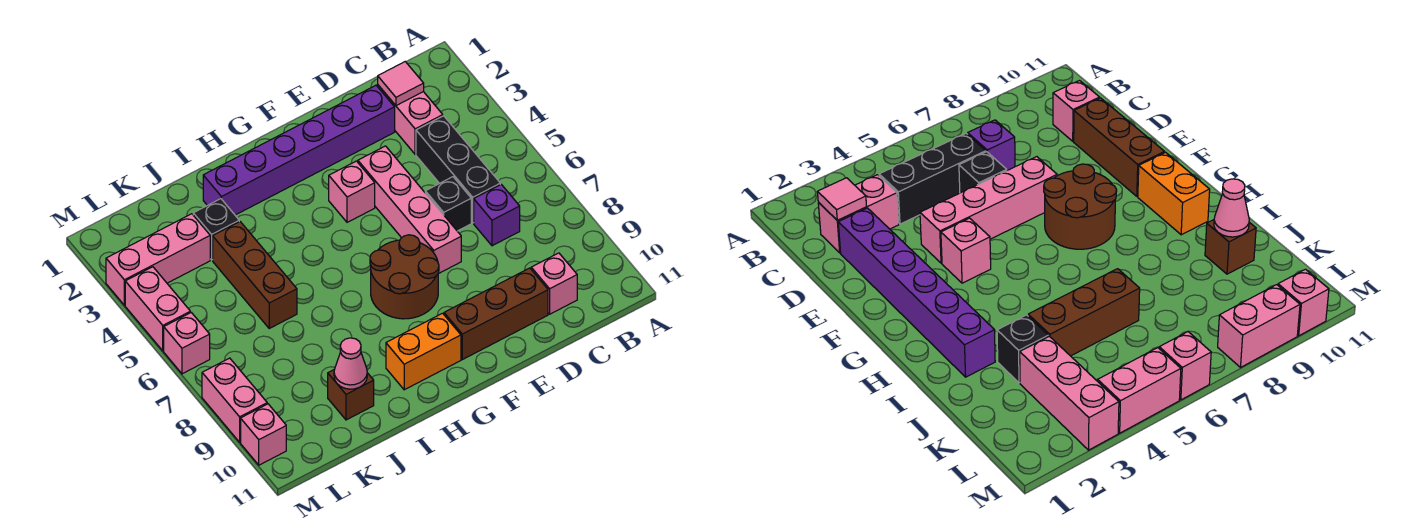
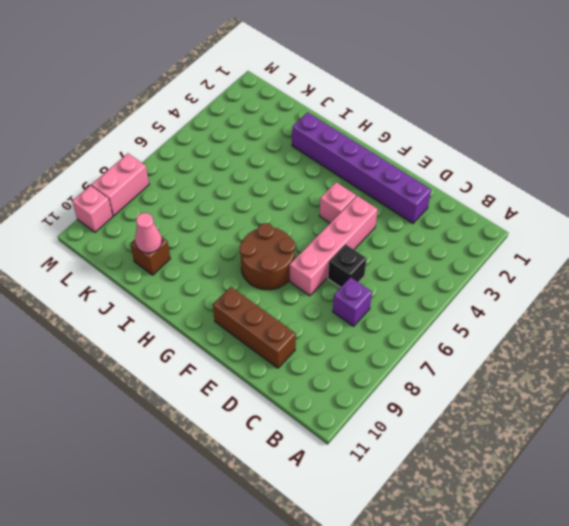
none -> pink 1x2 brick [378,85,443,154]
none -> black 1x3 brick [416,116,500,223]
none -> pink 1x1 brick [531,253,577,314]

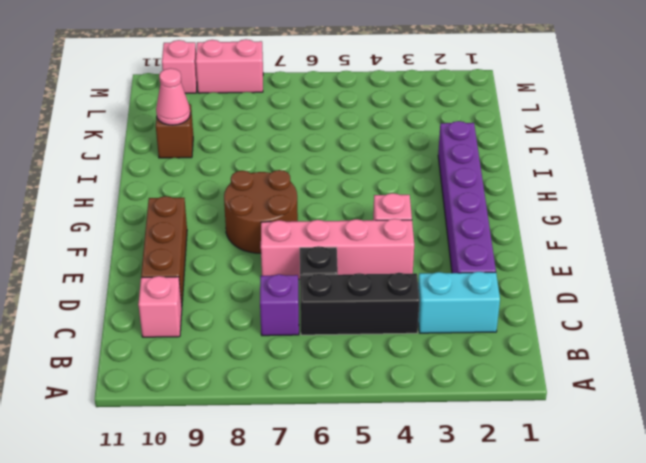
cyan 1x2 brick [418,272,500,333] -> pink 1x2 brick [378,85,443,154]
none -> orange 1x2 brick [386,313,461,390]
none -> black 1x1 brick [193,199,239,260]
none -> brown 1x3 brick [213,222,297,328]

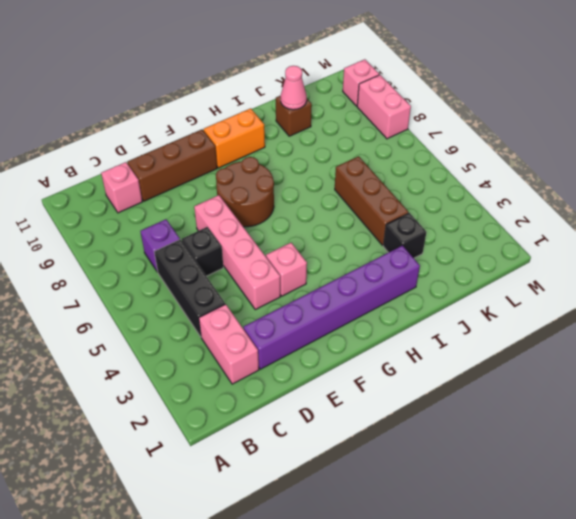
none -> pink 1x3 brick [106,214,210,305]
none -> pink 1x2 brick [125,267,190,351]
none -> pink 1x1 brick [164,313,210,374]

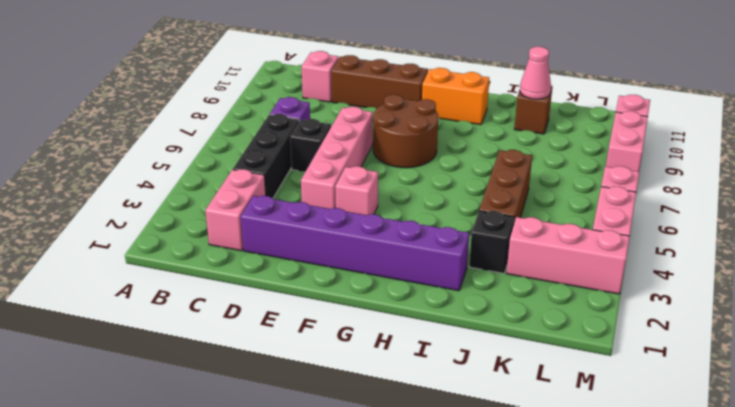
none -> pink 1x1 tile [378,62,424,106]

